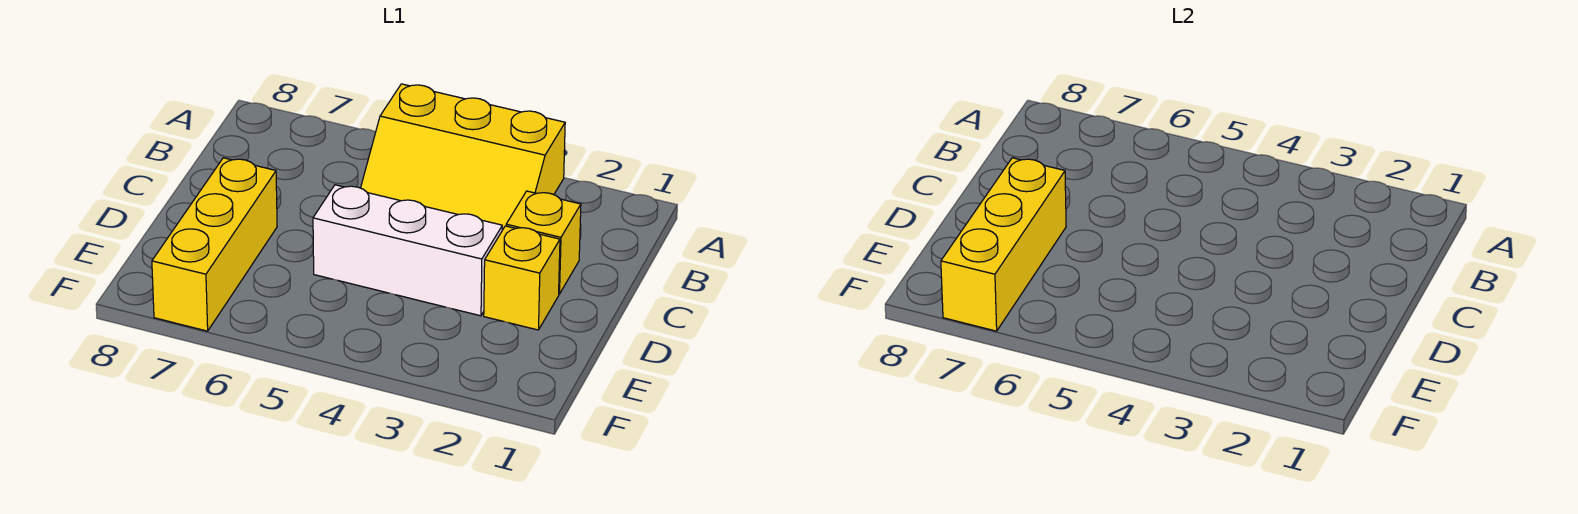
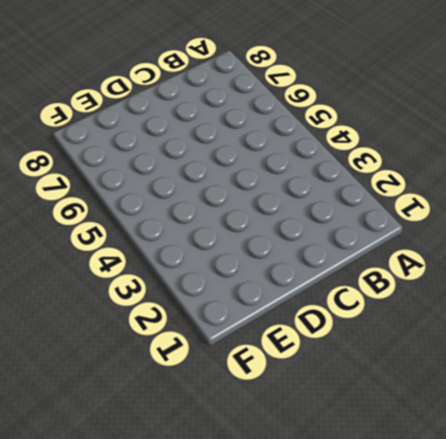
none -> yellow 2x3 slope [361,84,565,230]
none -> yellow 1x1 brick [506,191,581,294]

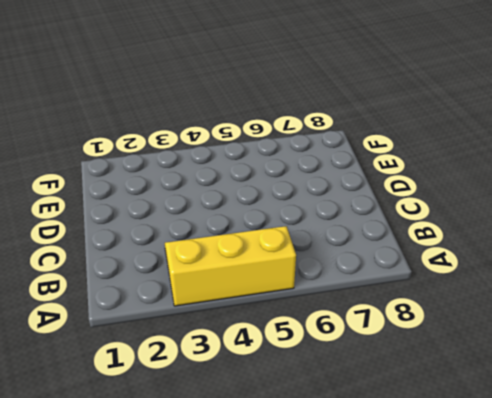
none -> yellow 1x1 brick [506,191,581,294]
none -> yellow 1x1 brick [484,226,560,330]

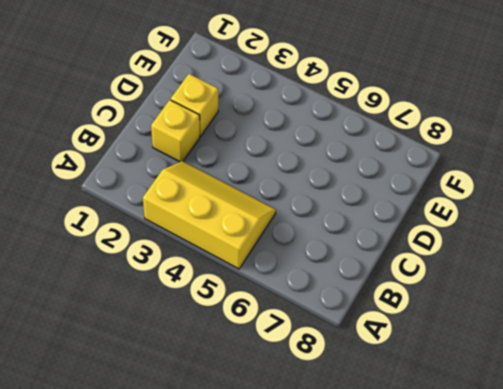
none -> white 1x3 brick [313,185,502,316]
none -> yellow 1x3 brick [152,158,277,331]

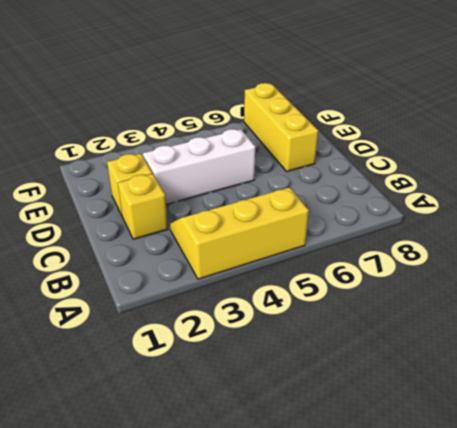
none -> yellow 1x3 brick [941,158,1066,331]

